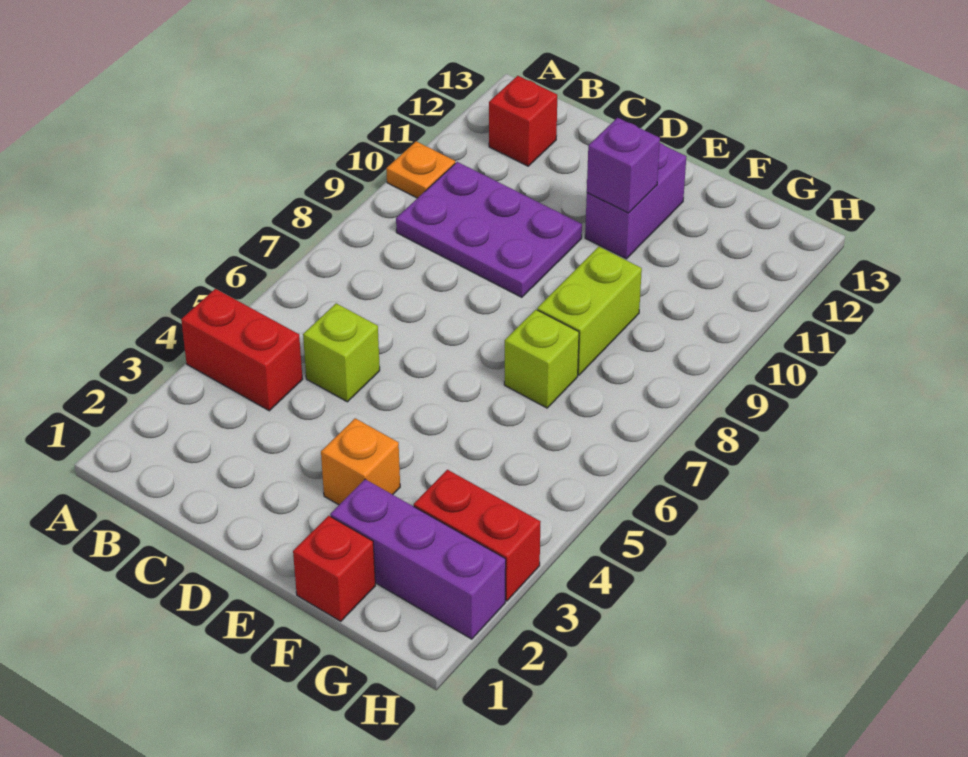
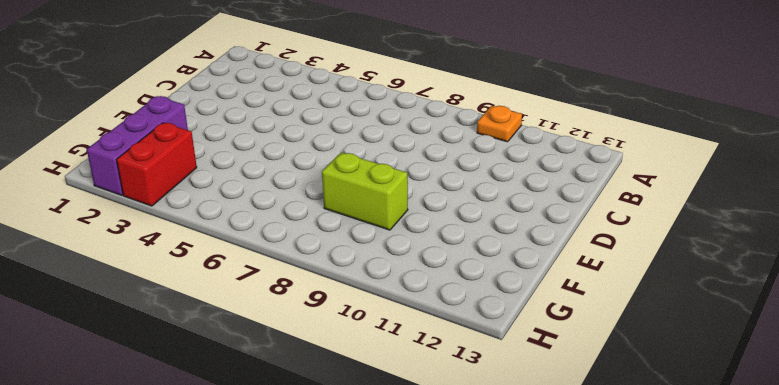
none -> red 1x2 brick [181,289,303,411]
none -> purple 2x3 plate [396,162,582,297]
none -> red 1x1 brick [489,76,557,166]

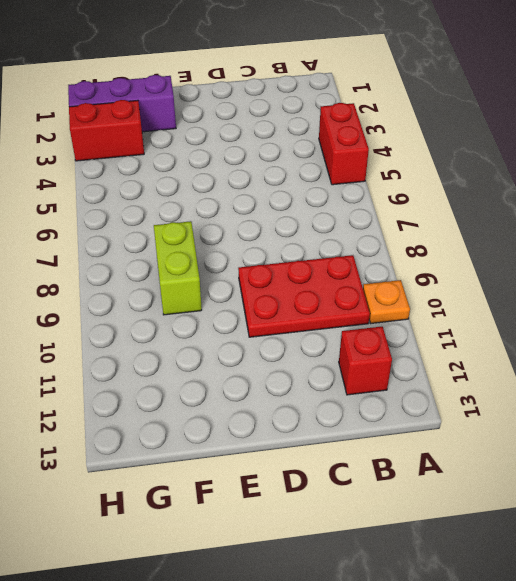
red 1x2 brick [319,103,369,185] -> red 1x2 brick turned to [181,289,303,411]
red 2x3 plate [238,255,370,337] -> purple 2x3 plate [396,162,582,297]
none -> lime 1x1 brick [303,303,380,402]
none -> orange 1x1 brick [321,418,400,505]
none -> purple 1x2 brick [585,143,686,259]

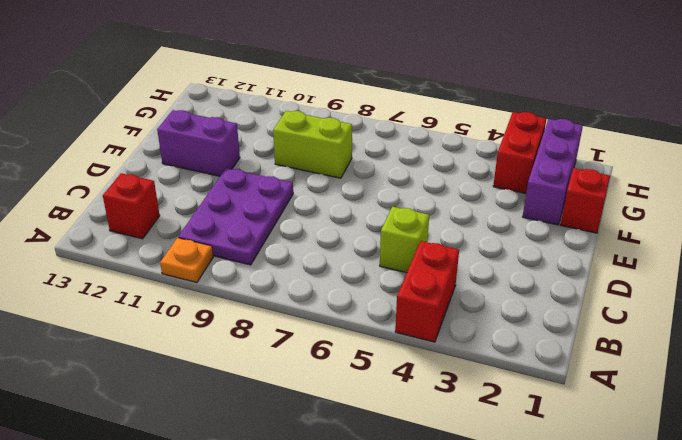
none -> orange 1x1 brick [321,418,400,505]
none -> lime 1x1 brick [504,310,579,408]
none -> purple 1x1 brick [587,118,660,213]

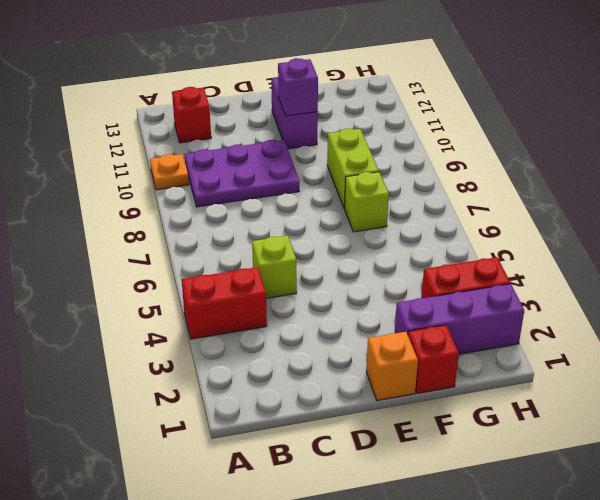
orange 1x1 brick [366,332,418,401] -> orange 1x1 brick moved to [321,418,400,505]

